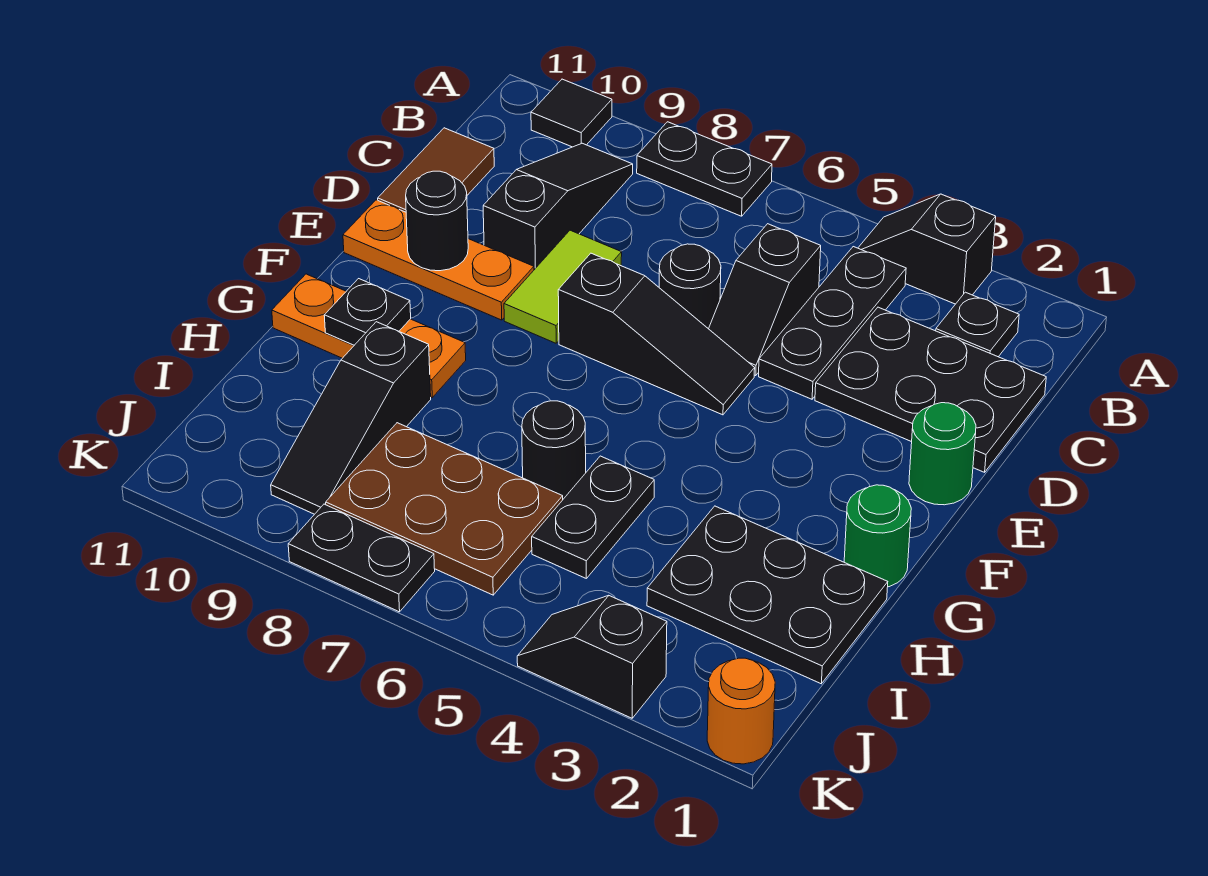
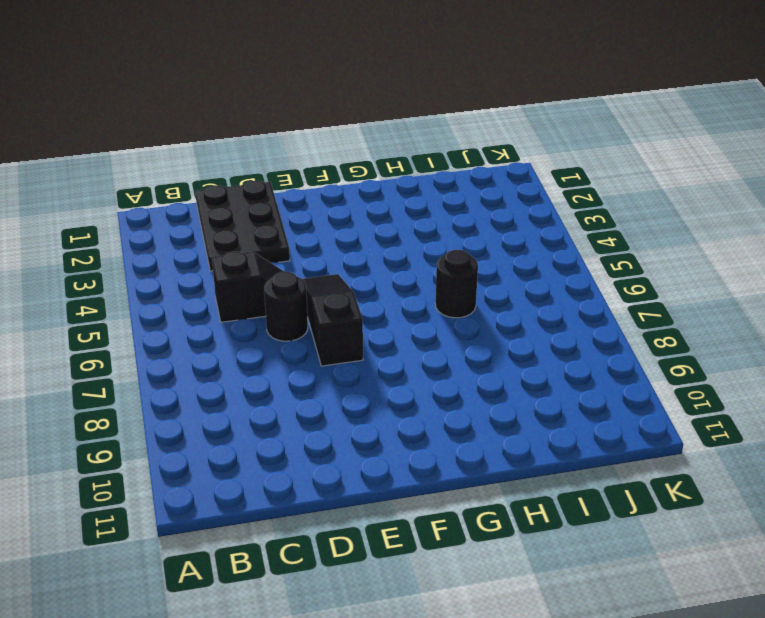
none -> black 1x2 slope [858,194,996,304]
none -> black 1x2 plate [637,122,772,216]
none -> black 1x1 tile [531,79,612,147]

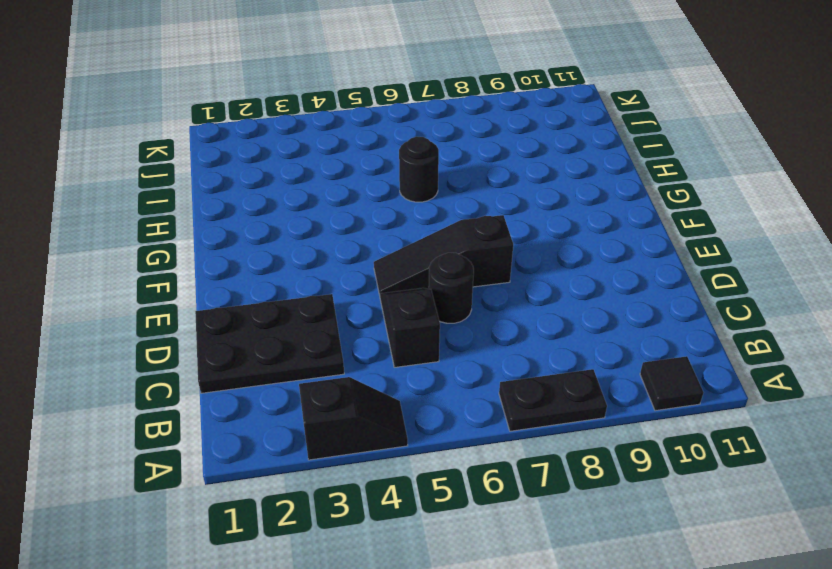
none -> black 1x1 plate [936,292,1019,357]
none -> black 1x3 plate [759,247,906,399]
none -> black 1x3 slope [483,143,633,270]

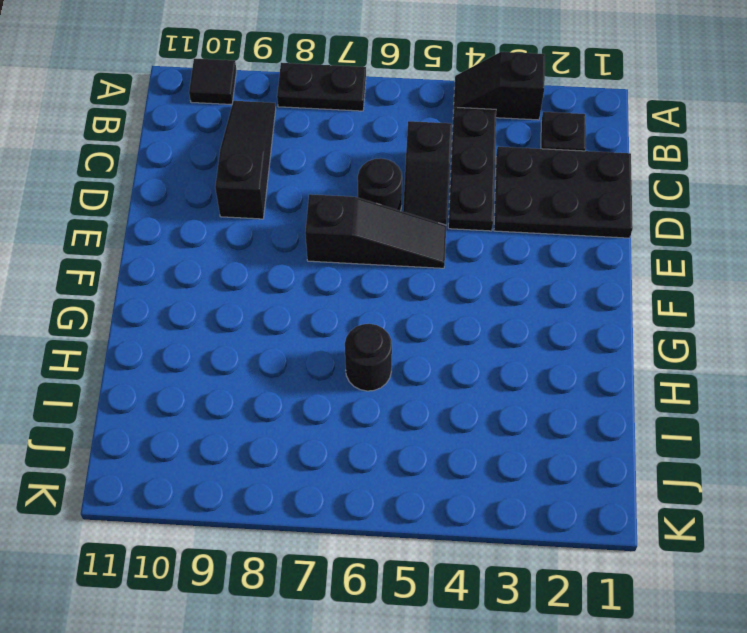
none -> brown 1x2 tile [378,128,494,212]
none -> lime 1x2 tile [504,230,622,343]
none -> green 1x1 round brick [909,403,976,505]

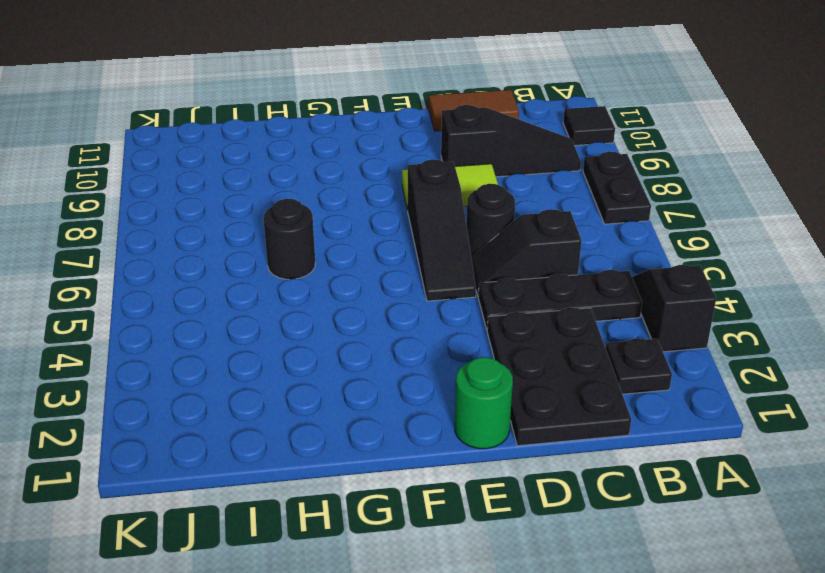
none -> orange 1x3 plate [343,200,534,320]
none -> green 1x1 round brick [844,485,911,587]
none -> orange 1x3 plate [272,274,466,397]

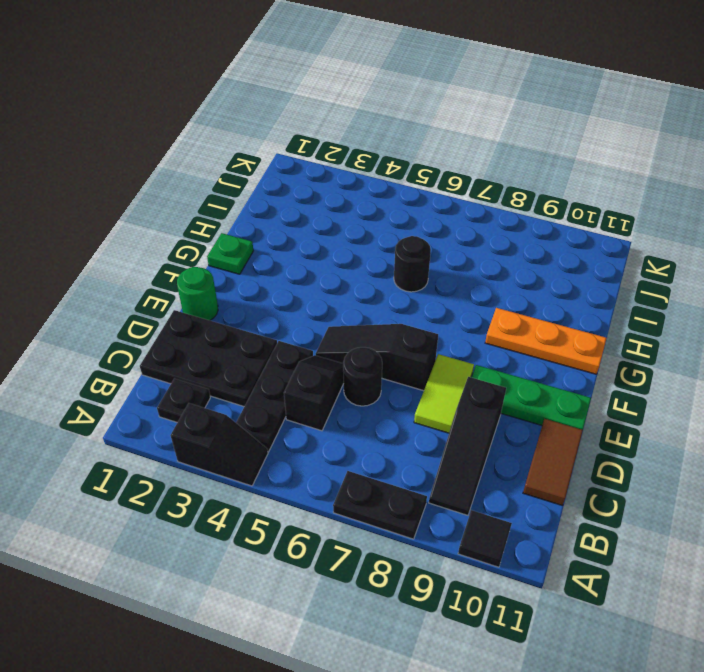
green 1x3 plate [471,365,591,430] -> orange 1x3 plate [343,200,534,320]
green 1x1 plate [207,233,253,274] -> green 1x1 round brick [844,485,911,587]
none -> black 2x3 plate [647,506,888,684]
none -> black 1x2 plate [532,456,654,578]
none -> black 1x3 slope [271,322,431,514]

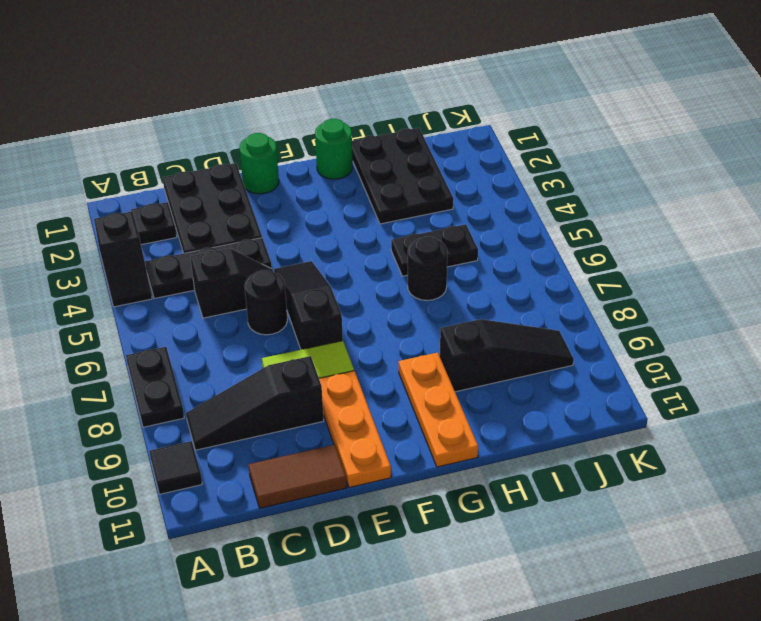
none -> brown 2x3 plate [326,423,563,595]
none -> orange 1x1 round brick [707,658,775,764]
none -> black 1x2 slope [517,596,667,718]

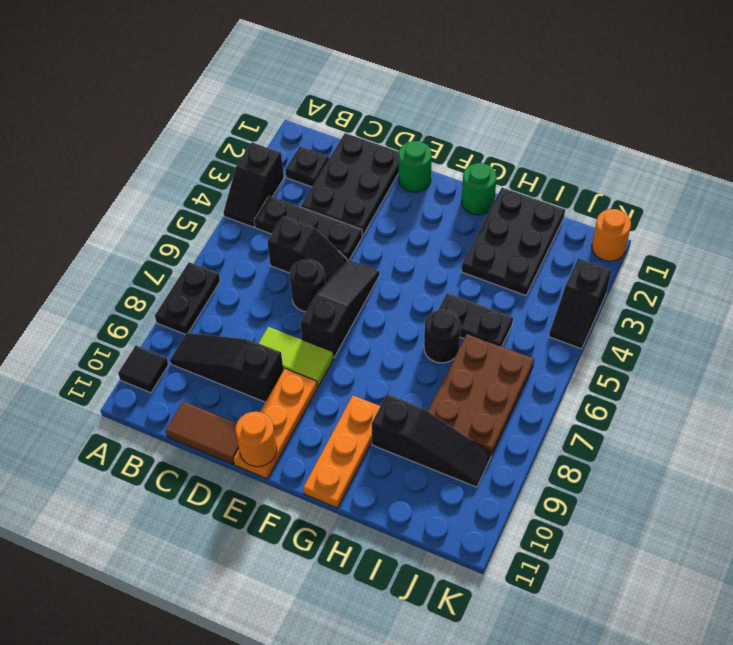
orange 1x1 round brick [236,412,277,467] -> none
none -> black 1x2 plate [288,504,435,612]
none -> black 1x1 round brick [406,171,468,271]
none -> black 1x1 plate [324,279,411,345]

